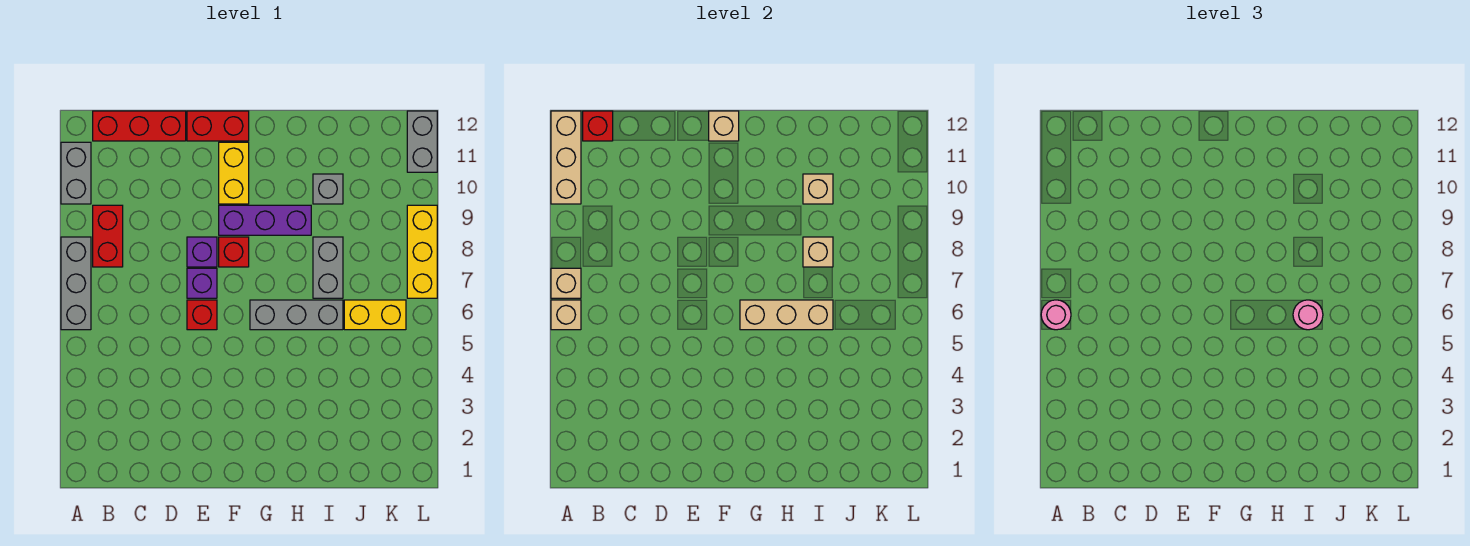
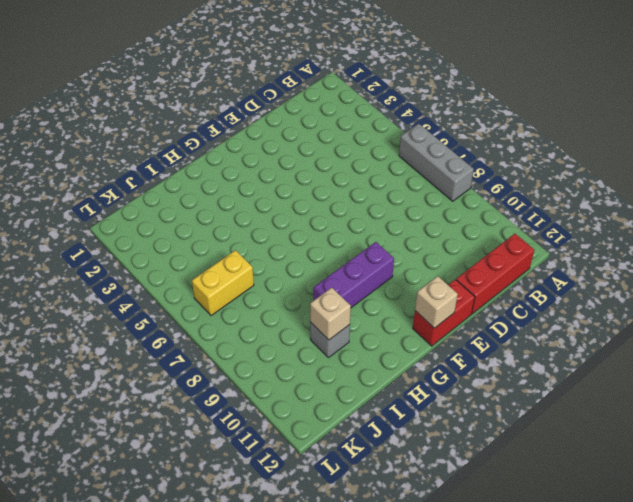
none -> grey 1x2 brick [61,142,91,204]
none -> red 1x2 brick [93,205,123,267]
none -> red 1x1 brick [187,300,217,330]

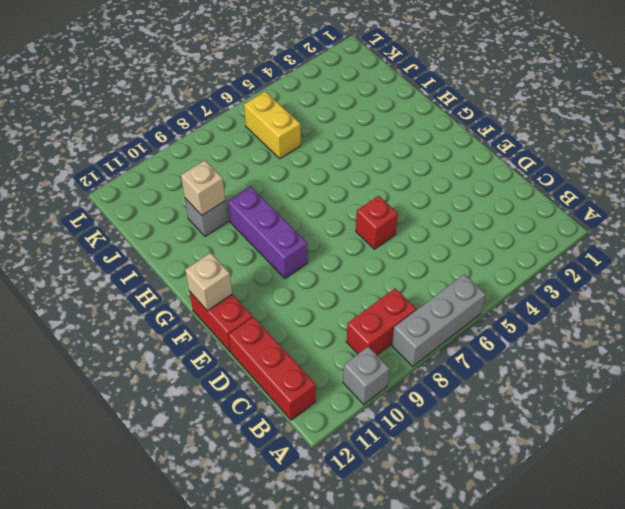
grey 1x1 brick [343,347,390,404] -> grey 1x2 brick [61,142,91,204]
none -> purple 1x1 brick [187,268,217,298]
none -> purple 1x1 brick [187,237,217,267]
none -> red 1x1 brick [219,237,249,267]

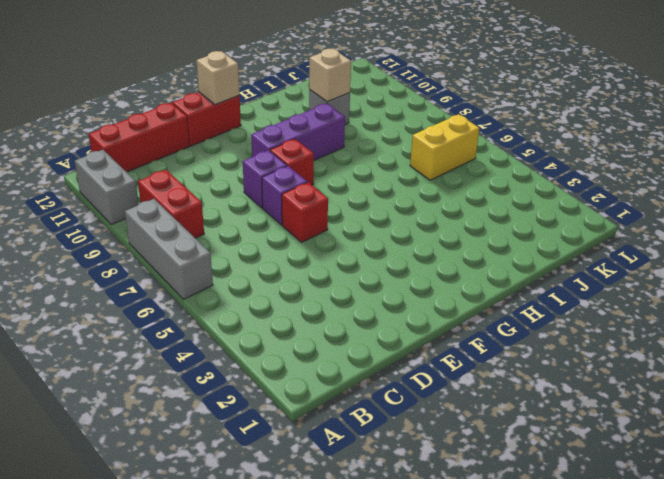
none -> yellow 1x2 brick [219,142,249,204]
none -> grey 1x3 brick [250,300,343,330]
none -> grey 1x2 brick [313,237,343,298]

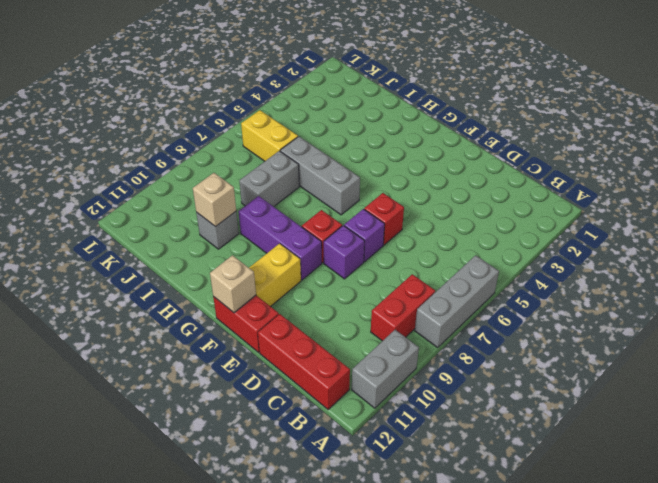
none -> yellow 1x3 brick [407,205,437,298]
none -> grey 1x2 brick [407,111,437,172]
none -> tan 1x1 brick [551,300,581,330]

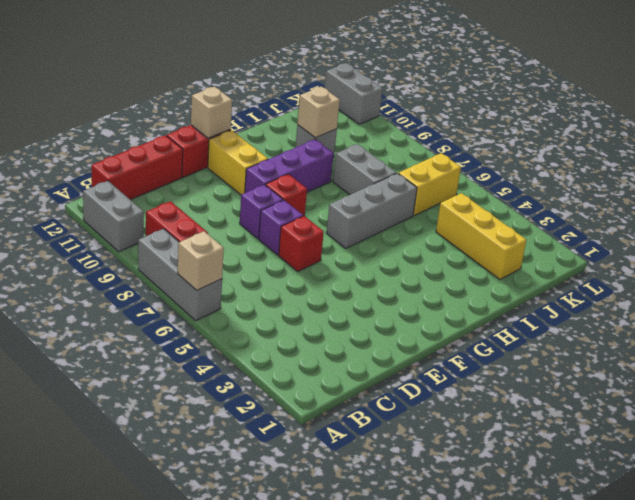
yellow 1x3 brick [436,193,526,279] -> yellow 1x3 brick moved to [407,205,437,298]
none -> tan 1x1 brick [551,268,581,298]
none -> tan 1x3 brick [551,111,581,204]
none -> red 1x1 brick [583,111,613,141]

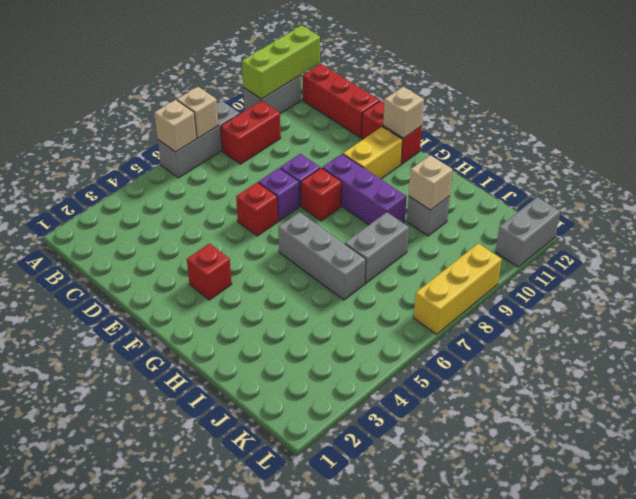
lime 1x3 brick [242,26,320,99] -> tan 1x3 brick [551,111,581,204]
red 1x1 brick [187,244,232,300] -> red 1x1 brick moved to [583,111,613,141]
none -> yellow 1x2 brick [344,300,406,330]
none -> tan 1x3 brick [740,300,833,330]
none -> tan 1x1 brick [803,237,833,267]

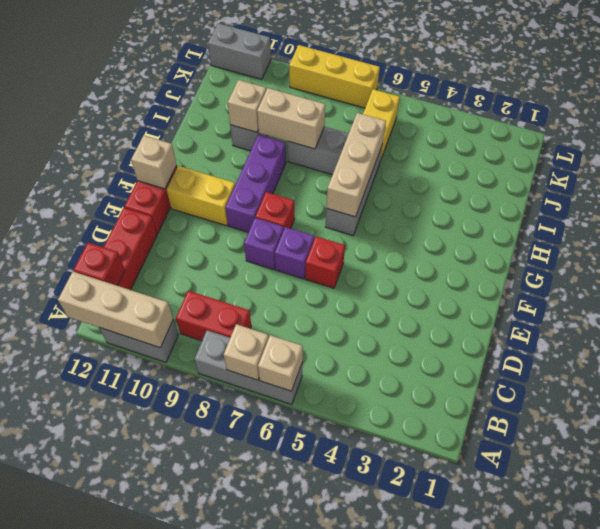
tan 1x2 brick [257,88,325,149] -> tan 1x1 brick [803,237,833,267]
none -> pink 1x1 round brick [1041,300,1071,330]
none -> pink 1x1 round brick [1293,300,1323,330]

